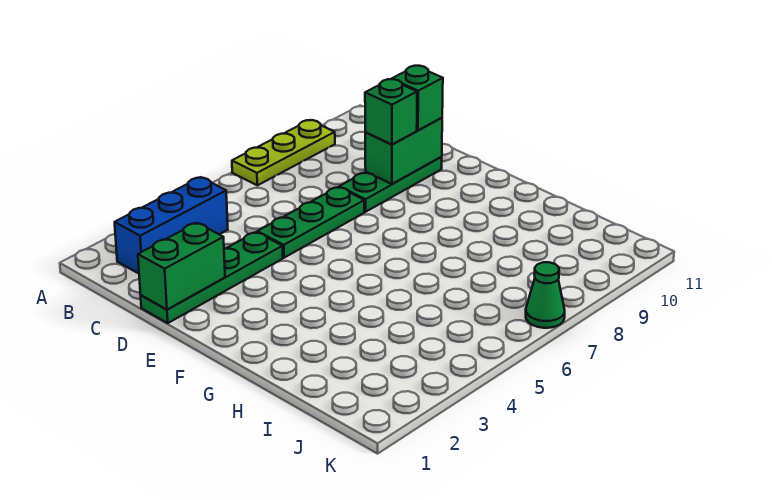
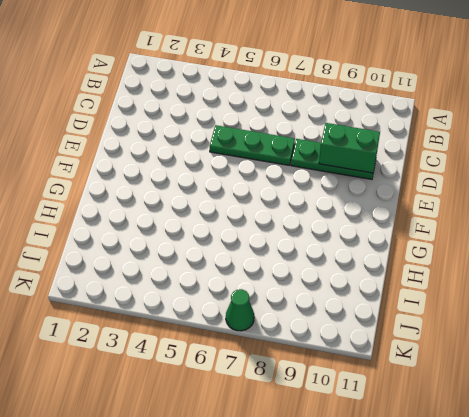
none -> lime 1x3 plate [232,120,335,185]
none -> blue 1x3 brick [115,177,228,274]

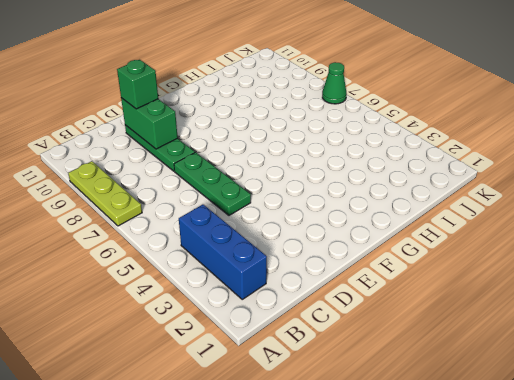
none -> green 1x4 plate [141,232,283,323]
none -> green 1x2 brick [138,223,225,310]

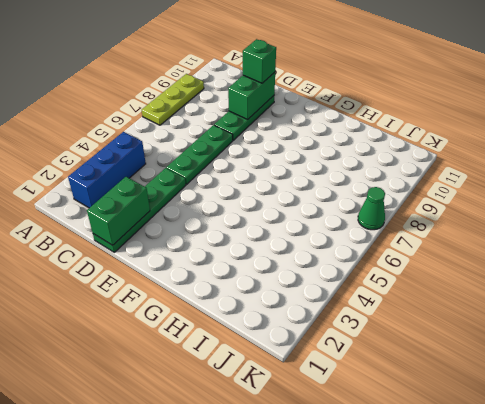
none -> green 1x1 brick [365,79,417,145]

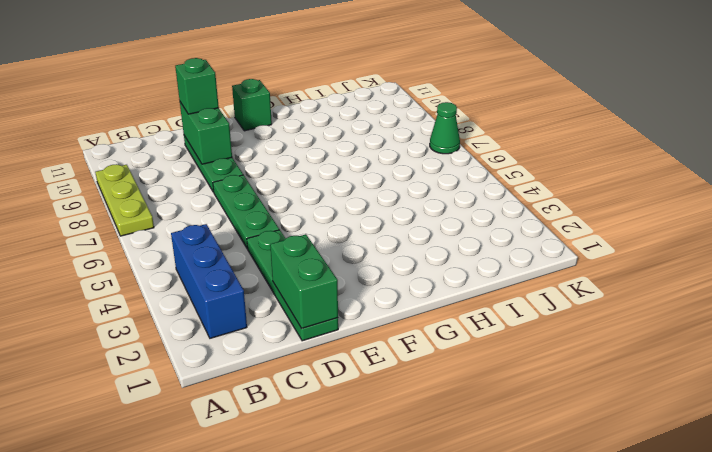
green 1x1 brick [232,79,272,131] -> green 1x1 brick moved to [365,79,417,145]

